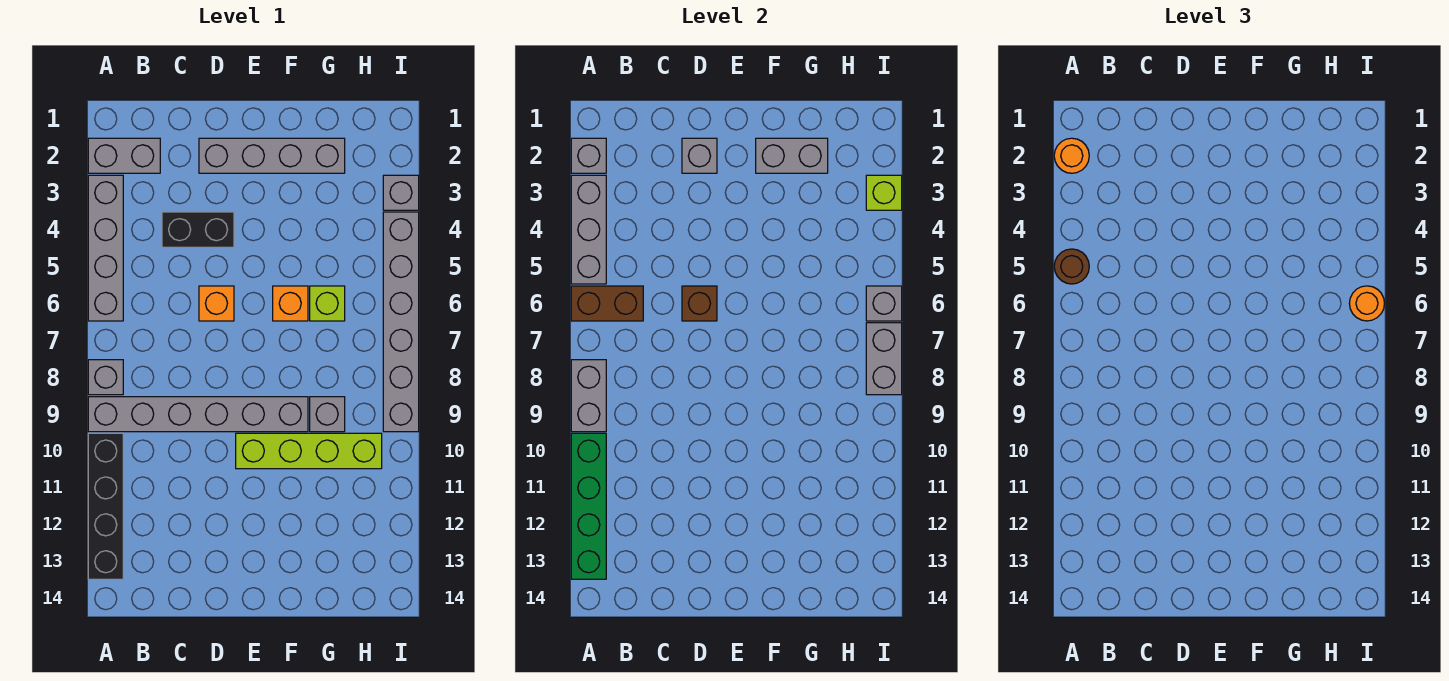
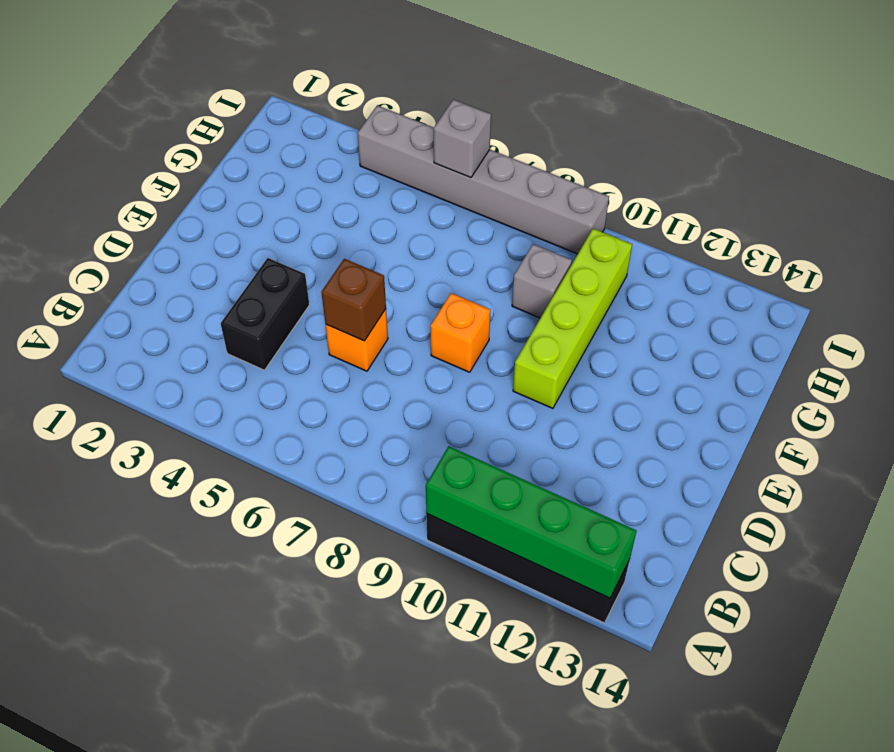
orange 1x1 brick [430,293,490,372] -> orange 1x1 brick moved to [273,286,308,321]
none -> grey 1x2 brick [88,138,160,173]
none -> grey 1x4 brick [88,175,123,321]
none -> grey 1x1 brick [88,360,123,395]

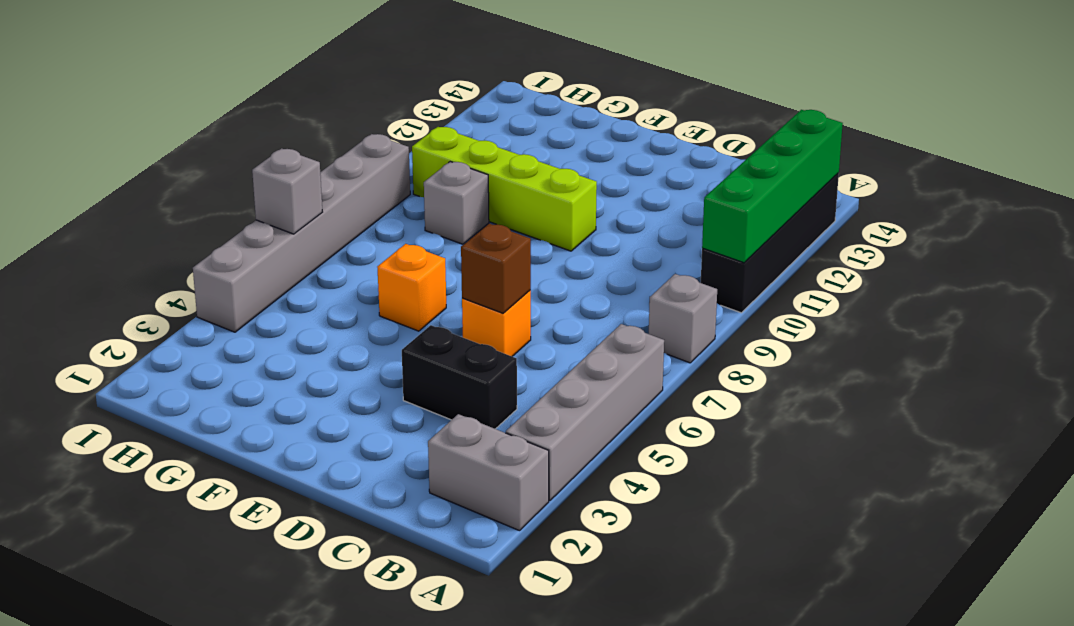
none -> grey 1x6 brick [88,397,308,432]
none -> grey 1x4 brick [199,138,345,173]
none -> lime 1x1 brick [310,286,345,321]

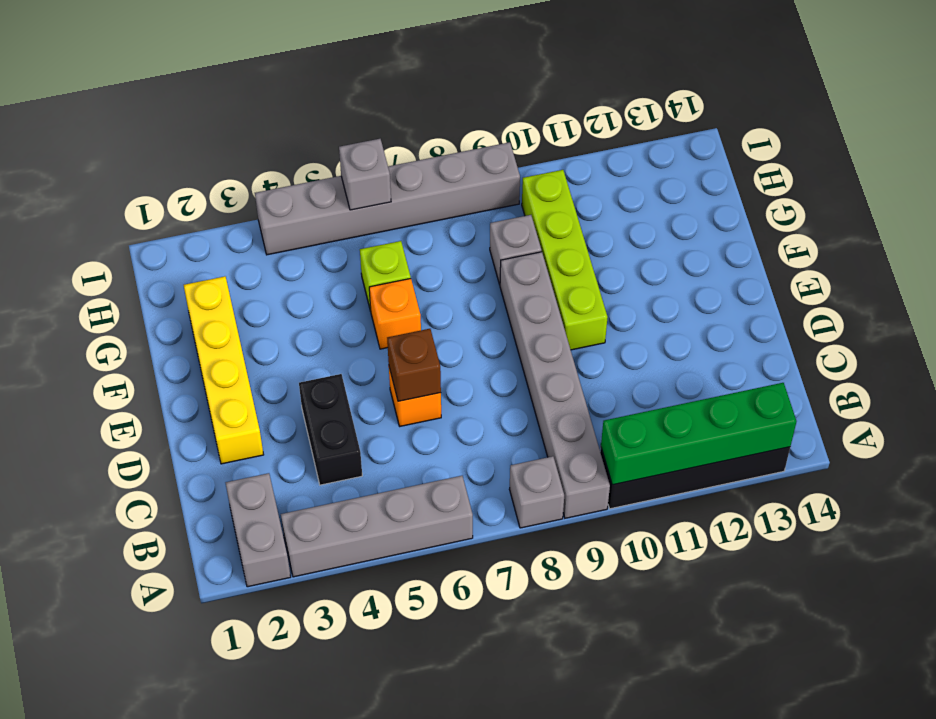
yellow 1x4 brick [184,276,264,464] -> grey 1x4 brick [199,138,345,173]
none -> grey 1x1 brick [383,175,419,210]
none -> grey 1x1 brick [571,138,606,173]
none -> grey 1x3 brick [571,175,606,284]

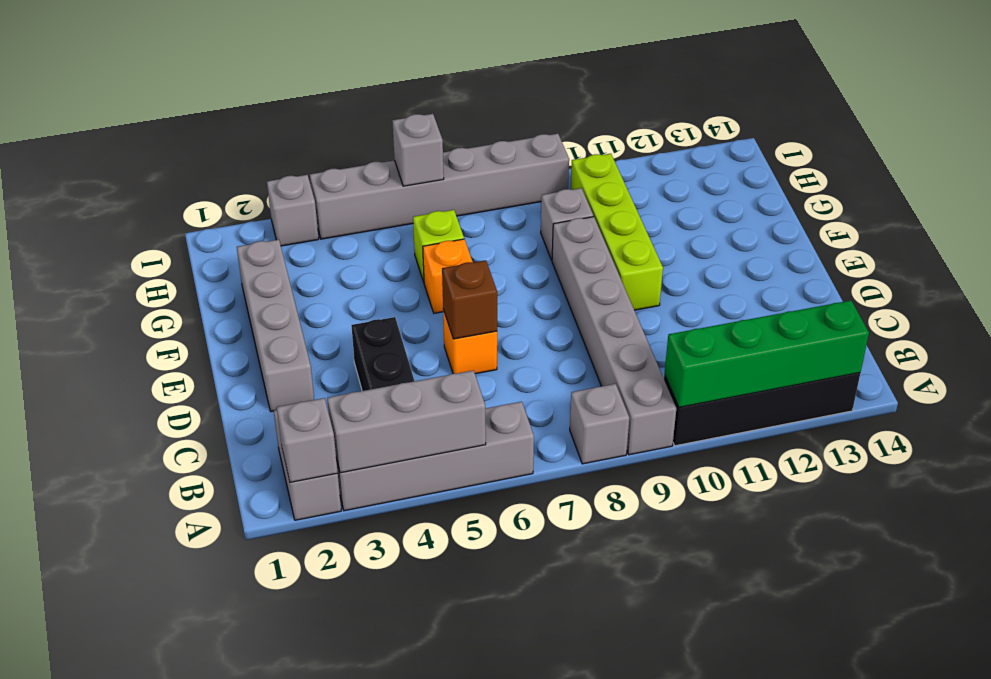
none -> brown 1x2 brick [571,286,643,321]
none -> grey 1x2 brick [571,360,606,432]
none -> grey 1x1 brick [682,138,717,173]

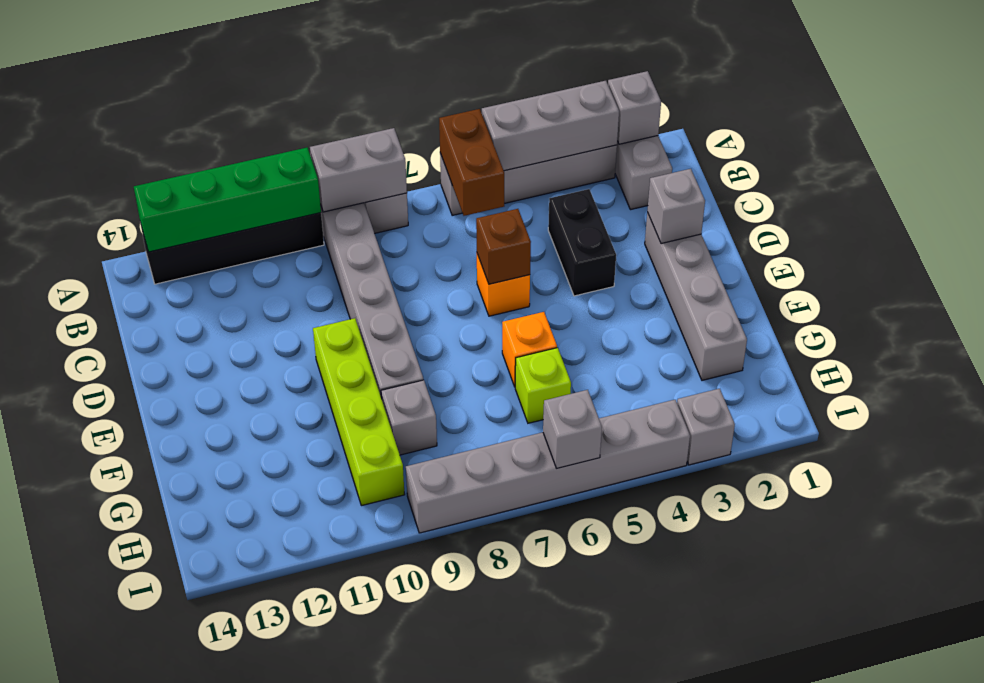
none -> grey 1x2 brick [756,138,828,173]
none -> lime 1x1 brick [866,175,902,210]
none -> grey 1x2 brick [866,323,902,395]

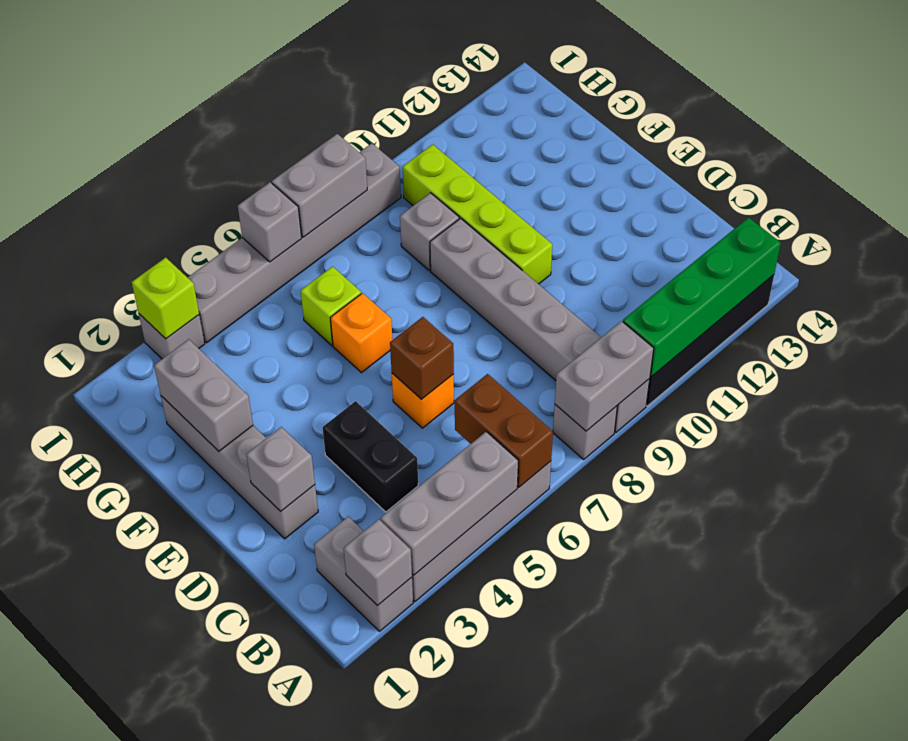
none -> orange 1x1 round brick [1054,138,1089,173]
none -> brown 1x1 round brick [1054,249,1089,284]
none -> orange 1x1 round brick [1349,286,1384,321]

